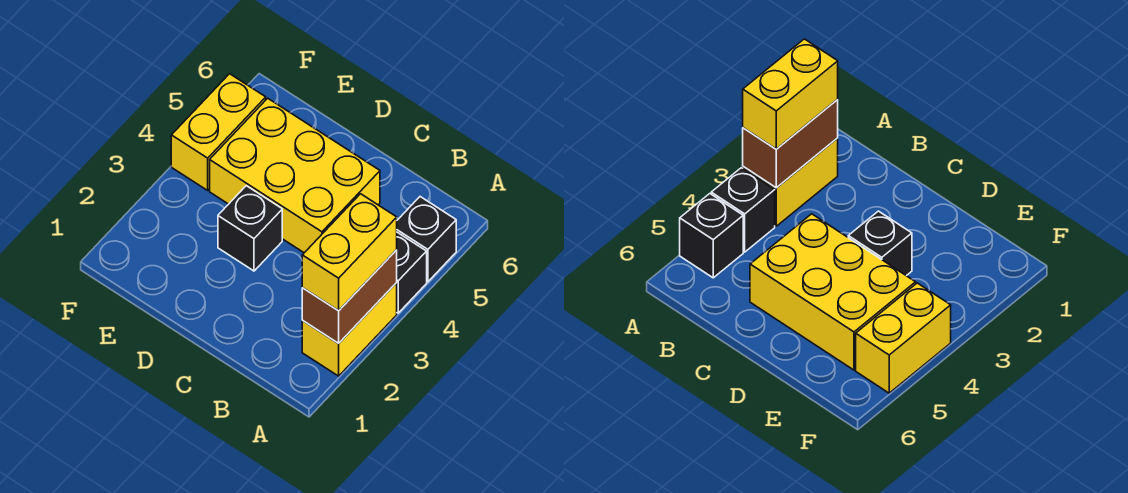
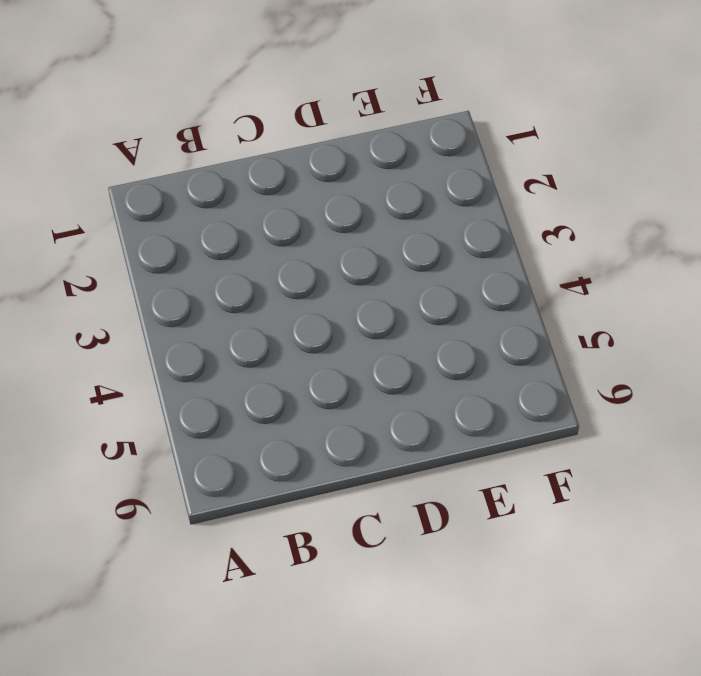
none -> yellow 1x2 brick [302,283,397,376]
none -> black 1x1 brick [397,232,427,313]

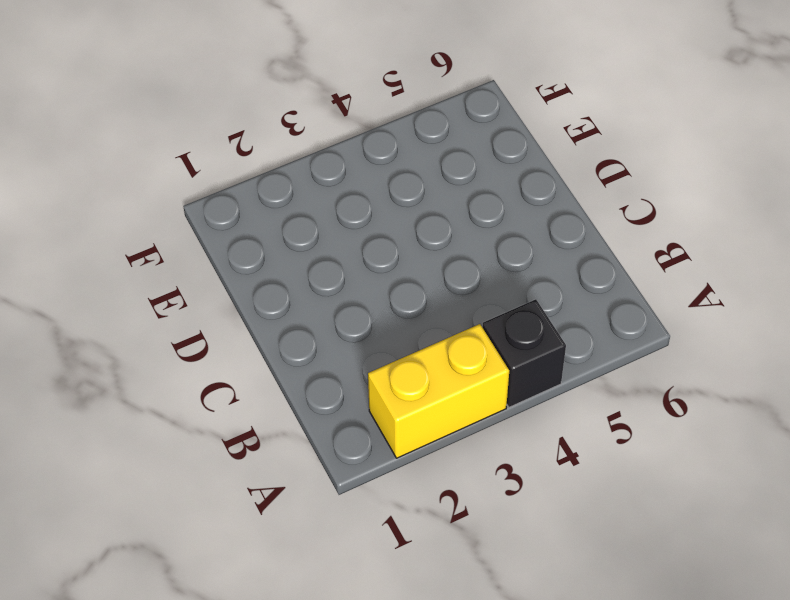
none -> black 1x1 brick [397,197,456,282]
none -> yellow 2x3 brick [210,98,380,253]

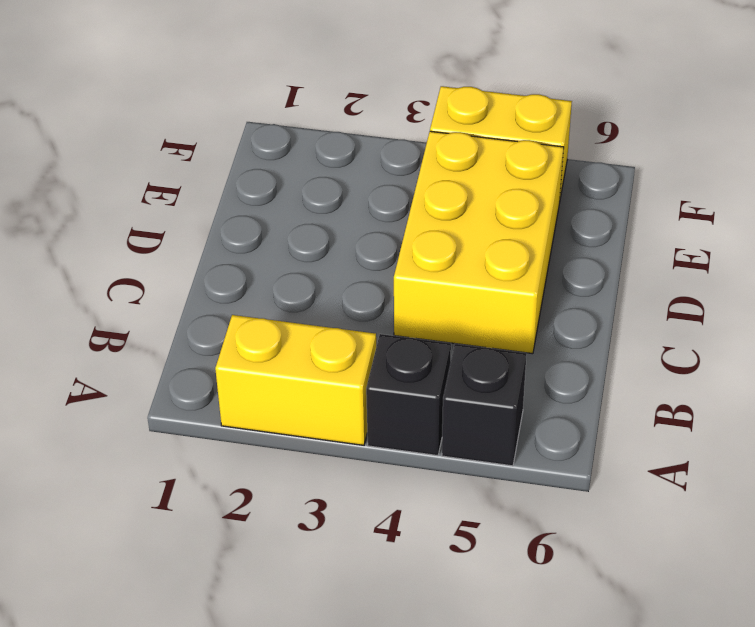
none -> black 1x1 brick [218,186,282,271]
none -> brown 1x2 brick [302,250,397,343]

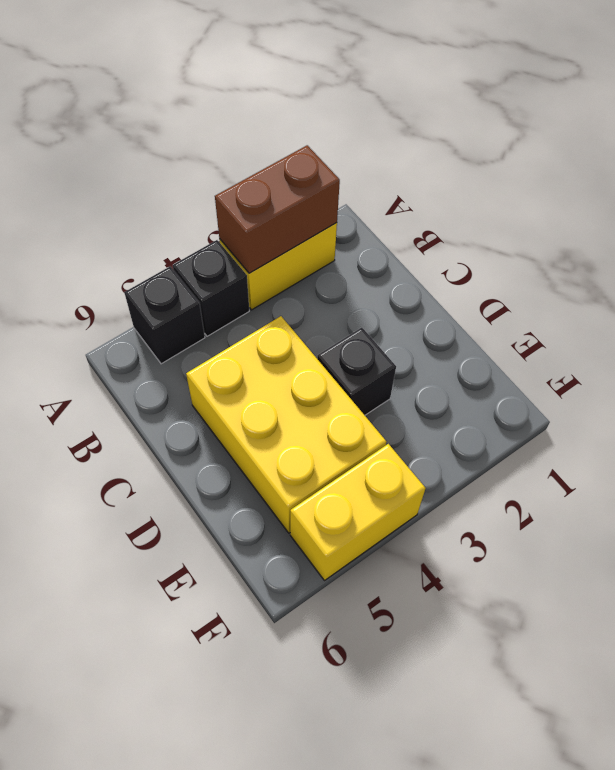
none -> yellow 1x2 brick [302,194,397,311]

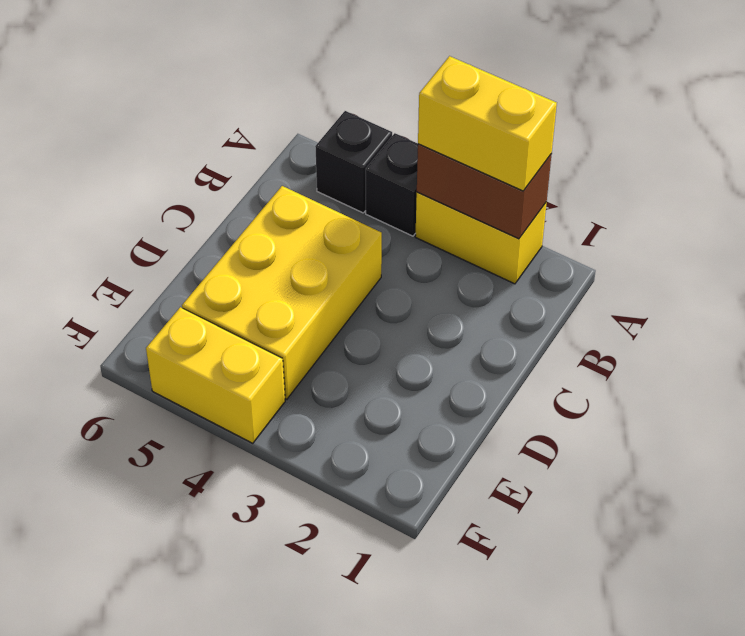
none -> black 1x1 brick [218,186,282,271]

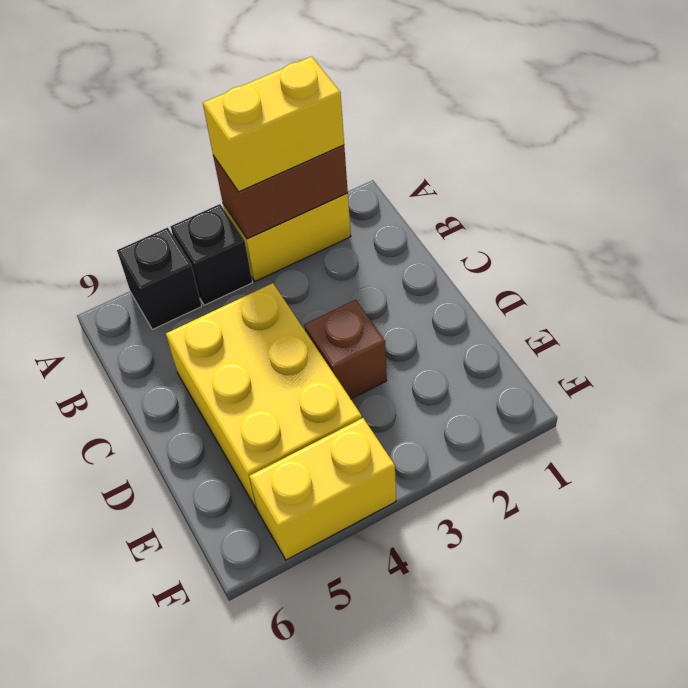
brown 1x1 brick [304,300,387,399] -> black 1x1 brick [218,186,282,271]

